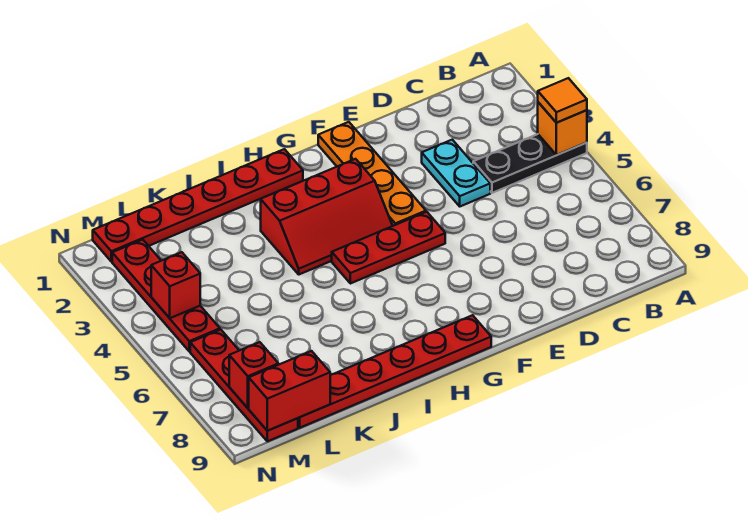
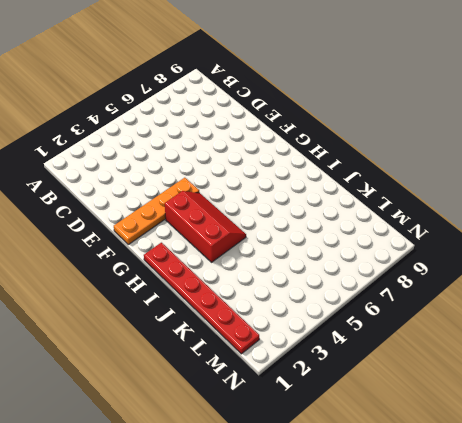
none -> black 1x3 plate [473,134,587,193]
none -> cyan 1x2 plate [422,140,490,206]
none -> red 1x3 plate [332,212,445,284]

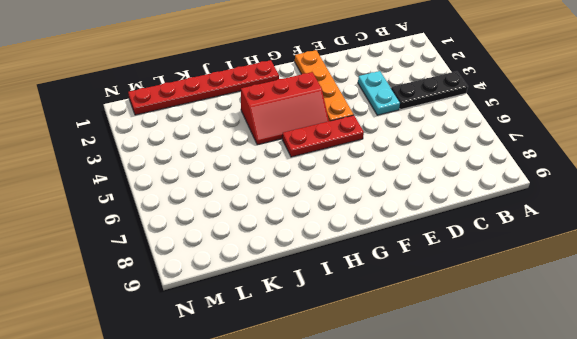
none -> red 1x6 plate [298,315,491,428]
none -> red 1x4 plate [112,240,220,352]
none -> red 1x4 plate [190,330,298,441]

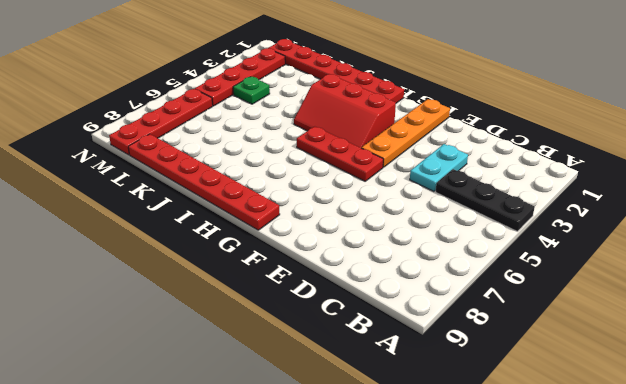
green 1x1 plate [233,77,270,104] -> none
none -> orange 1x1 brick [538,102,587,155]
none -> red 1x2 brick [249,351,330,431]
none -> red 1x1 brick [151,252,200,318]

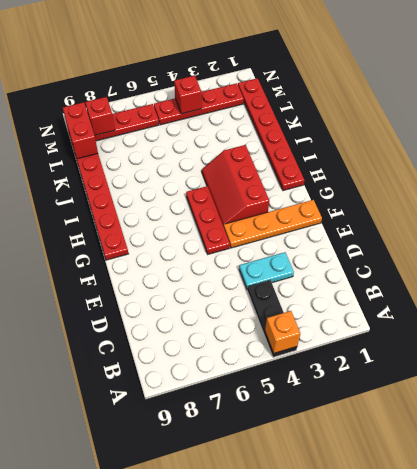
none -> orange 1x1 tile [538,78,587,123]

